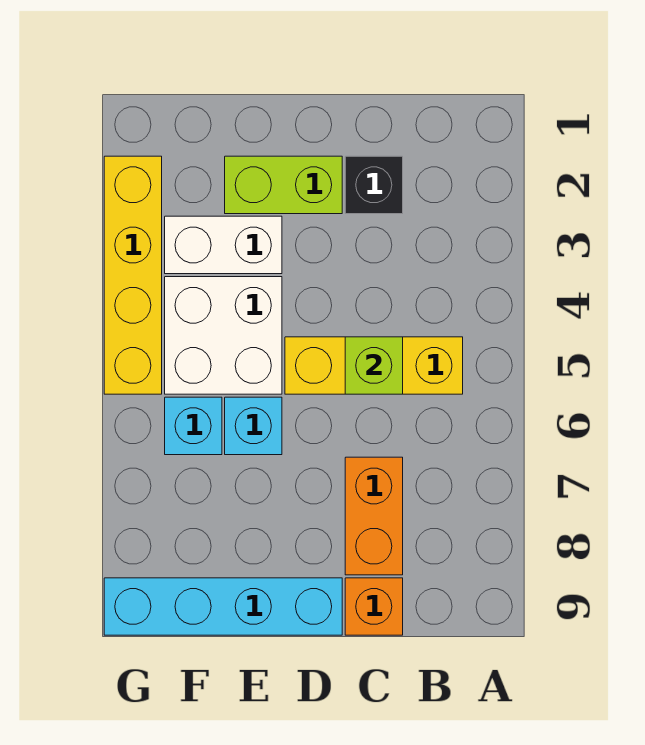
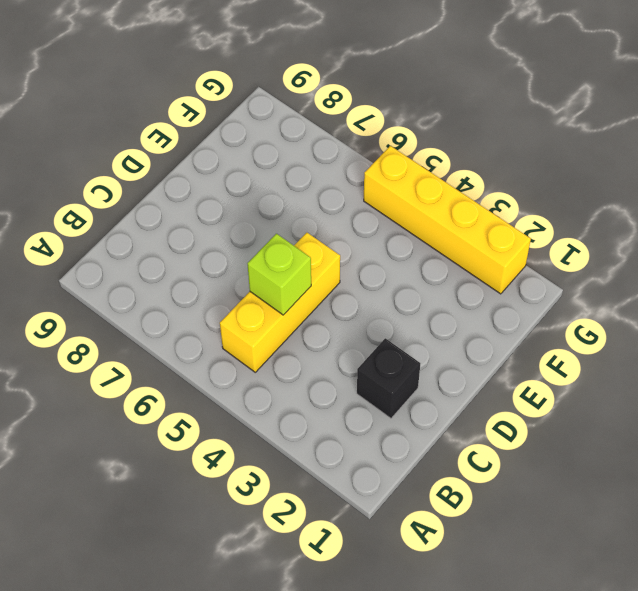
none -> orange 1x2 brick [345,457,403,575]
none -> orange 1x1 brick [345,578,403,635]
none -> lime 1x2 brick [225,156,342,214]

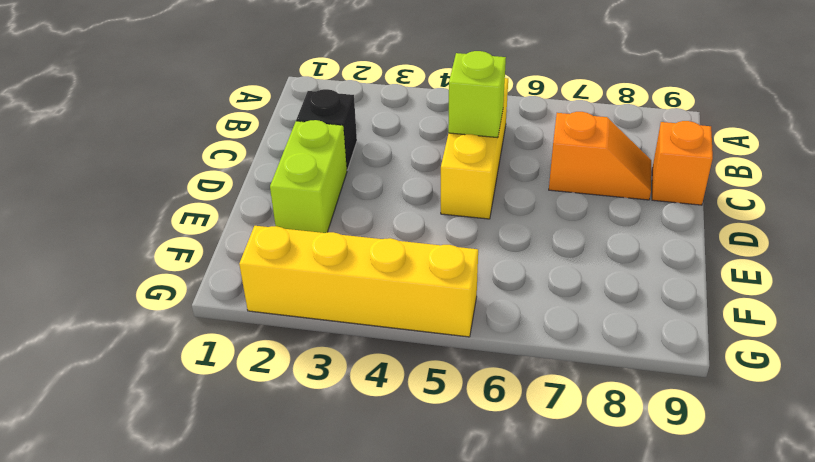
orange 1x2 slope [549,112,651,200] -> orange 1x2 brick [345,457,403,575]
none -> cyan 1x4 brick [104,578,342,635]
none -> white 1x2 brick [165,216,282,274]
none -> white 2x2 brick [165,277,282,394]

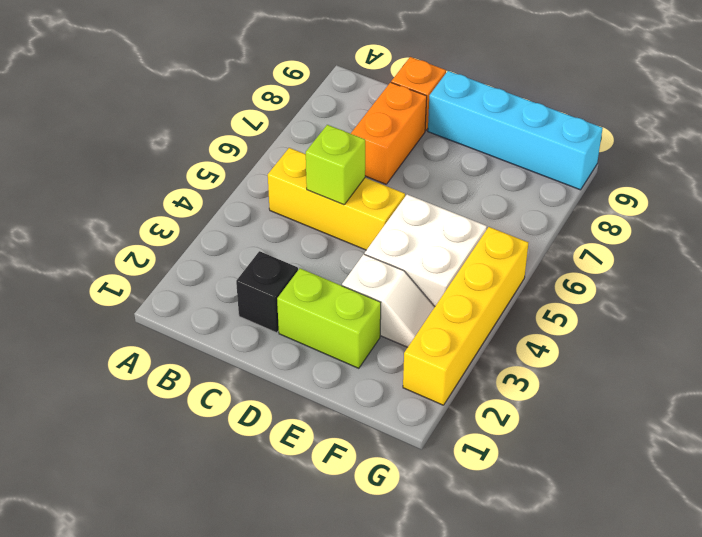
white 1x2 slope [342,254,435,347] -> white 1x2 brick [165,216,282,274]
none -> cyan 1x1 brick [225,397,282,455]
none -> cyan 1x1 brick [165,397,222,455]

